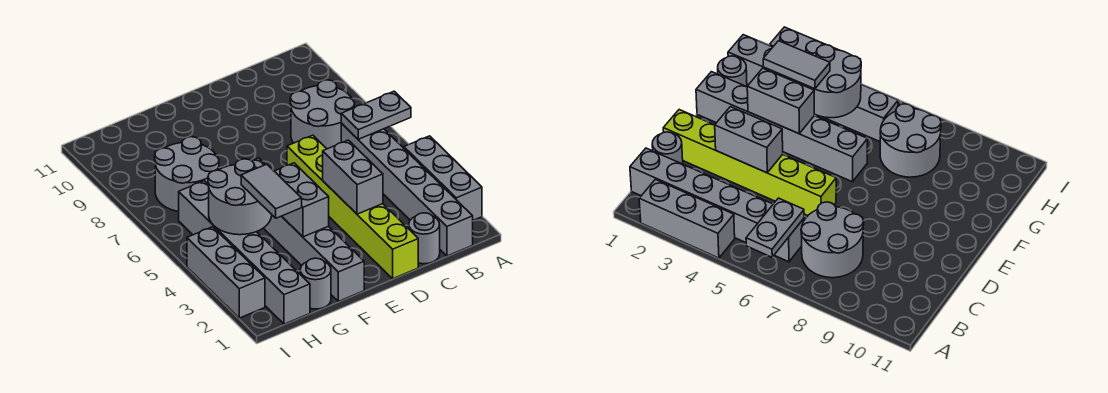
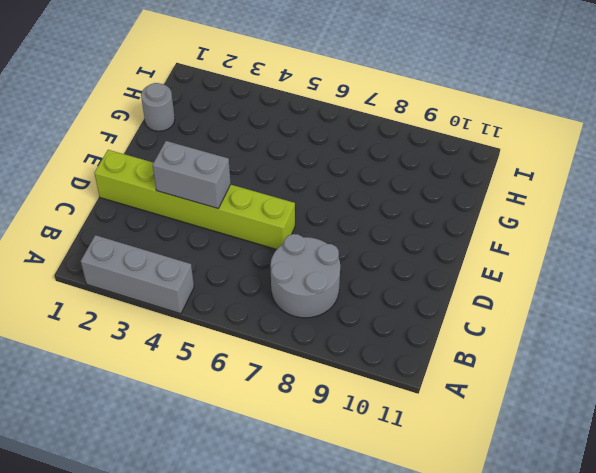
none -> grey 1x6 brick [341,124,473,256]
none -> grey 1x1 round brick [409,213,440,264]
none -> grey 1x6 brick [252,158,364,301]

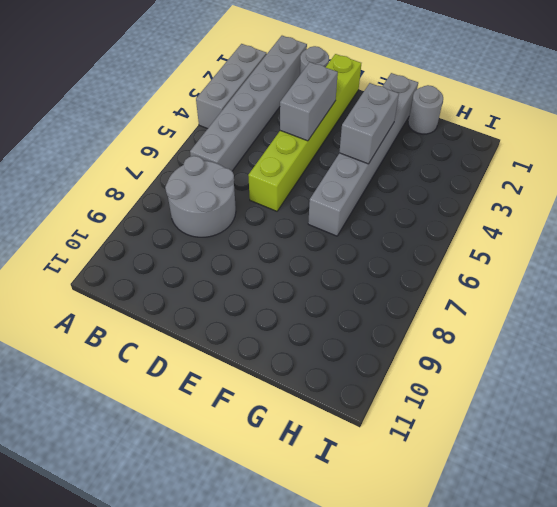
none -> grey 2x2 round brick [155,137,219,212]
none -> grey 1x6 brick [179,181,310,324]
none -> grey 1x3 brick [187,227,265,318]

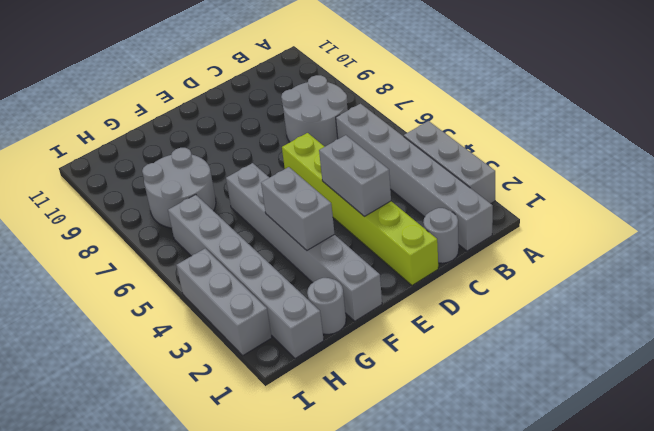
none -> grey 1x2 plate [341,91,411,139]
none -> grey 2x2 round brick [208,159,272,235]
none -> grey 1x2 tile [241,164,302,218]

